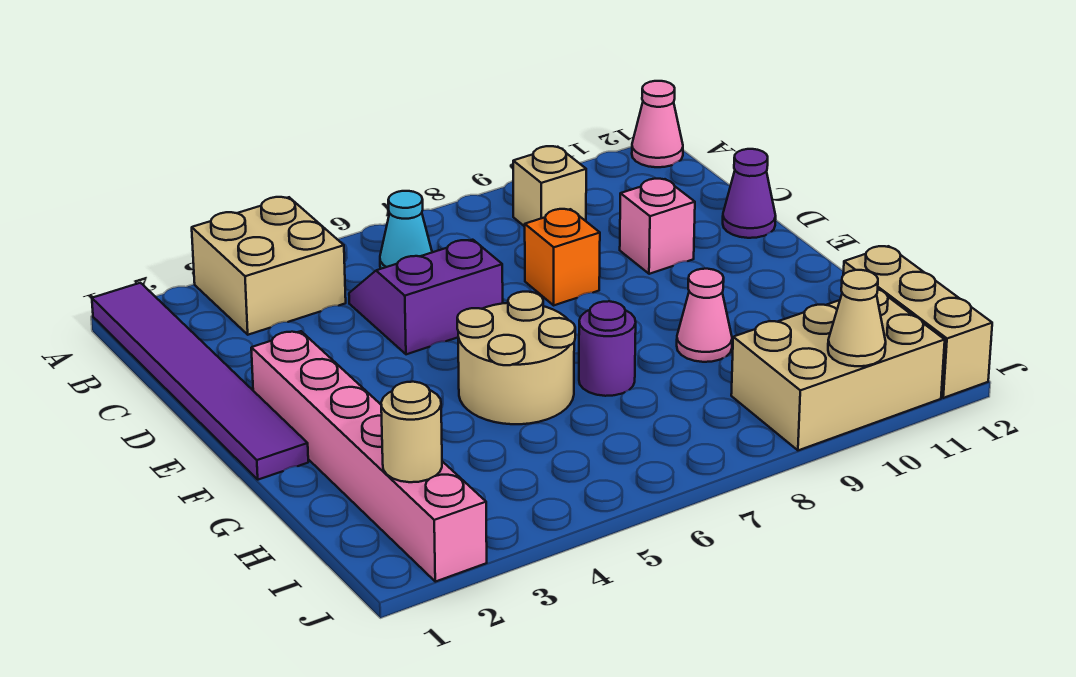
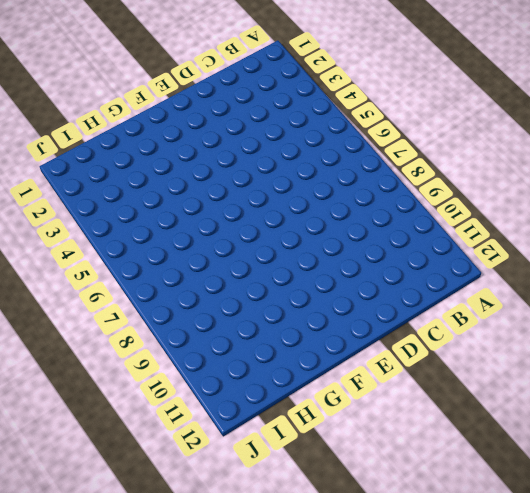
none -> purple 1x6 tile [92,283,308,480]
none -> tan 2x2 brick [192,197,346,335]
none -> pink 1x1 cone [632,81,683,167]

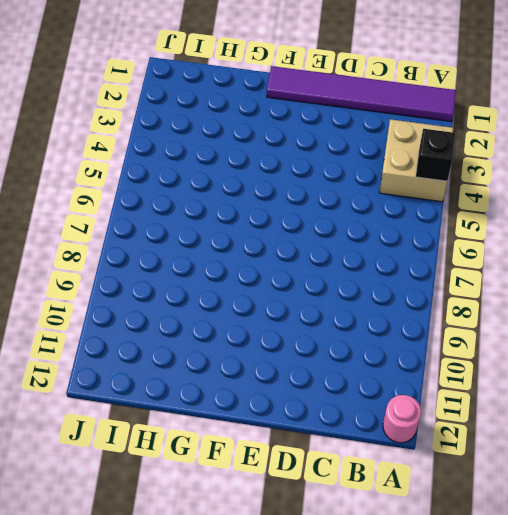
black 1x1 brick [416,129,455,181] -> none
pink 1x1 round brick [383,395,421,443] -> pink 1x1 cone [632,81,683,167]
none -> cyan 1x1 cone [380,191,432,269]
none -> tan 1x1 brick [513,146,586,226]
none -> purple 2x2 slope [349,240,503,354]

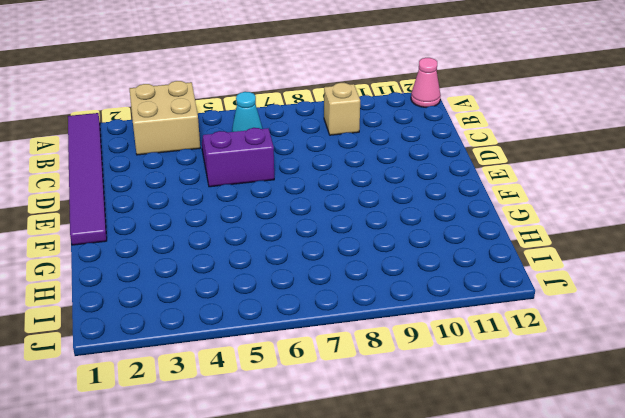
none -> orange 1x1 brick [525,209,600,305]
none -> pink 1x1 brick [620,179,695,274]
none -> purple 1x1 cone [723,149,776,238]

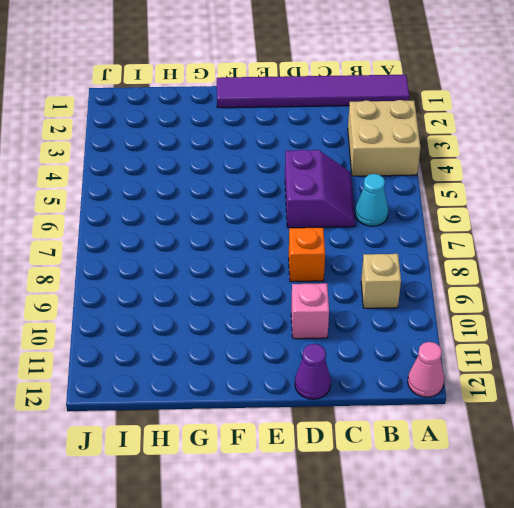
none -> pink 1x6 brick [251,331,487,582]
none -> tan 2x2 round brick [457,292,575,424]
none -> purple 1x1 round brick [579,301,636,396]

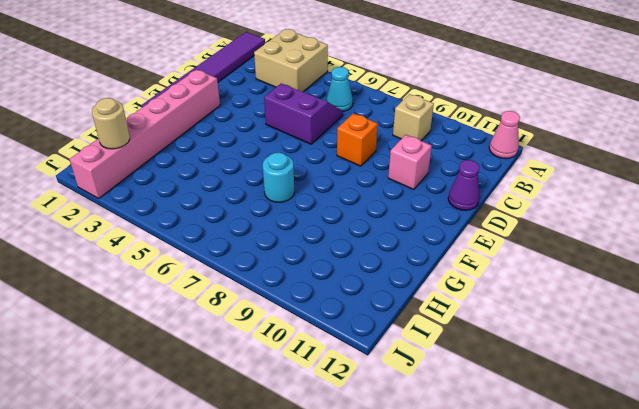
cyan 1x1 round brick [263,152,294,202] -> purple 1x1 round brick [579,301,636,396]
none -> tan 2x2 round brick [457,292,575,424]
none -> pink 1x1 cone [677,269,732,362]
none -> tan 1x3 brick [843,246,992,398]

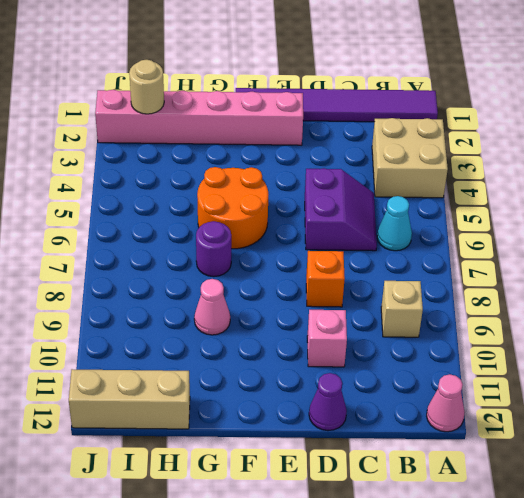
orange 2x2 round brick [197,167,268,249] -> tan 2x2 round brick [457,292,575,424]
none -> tan 2x3 brick [731,290,945,450]
none -> tan 1x1 cone [828,270,886,366]

